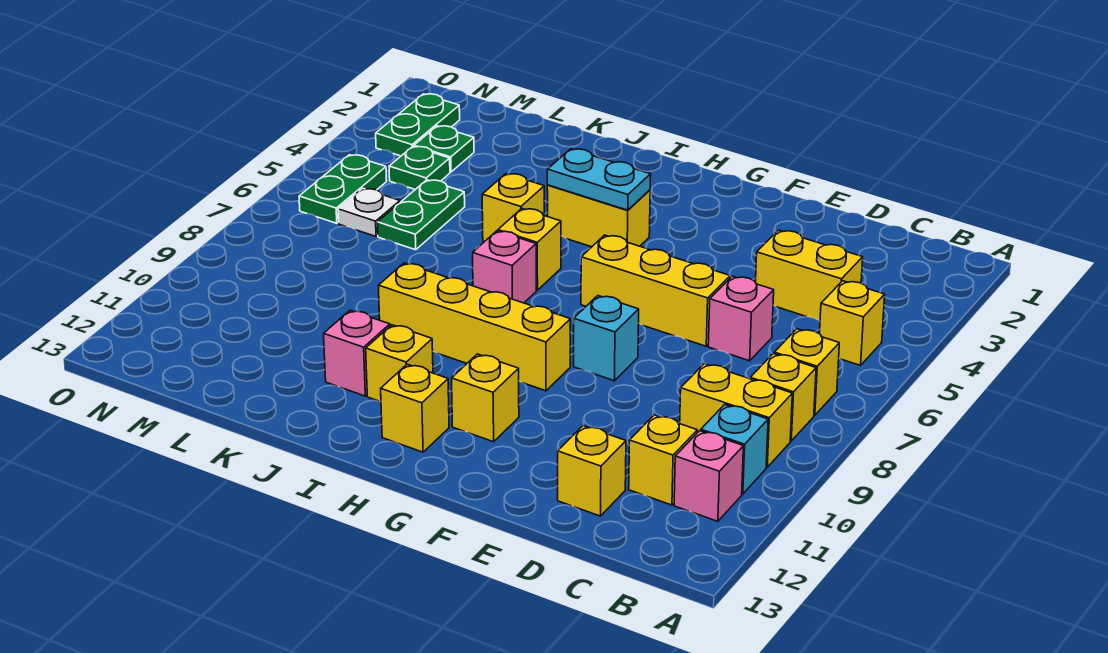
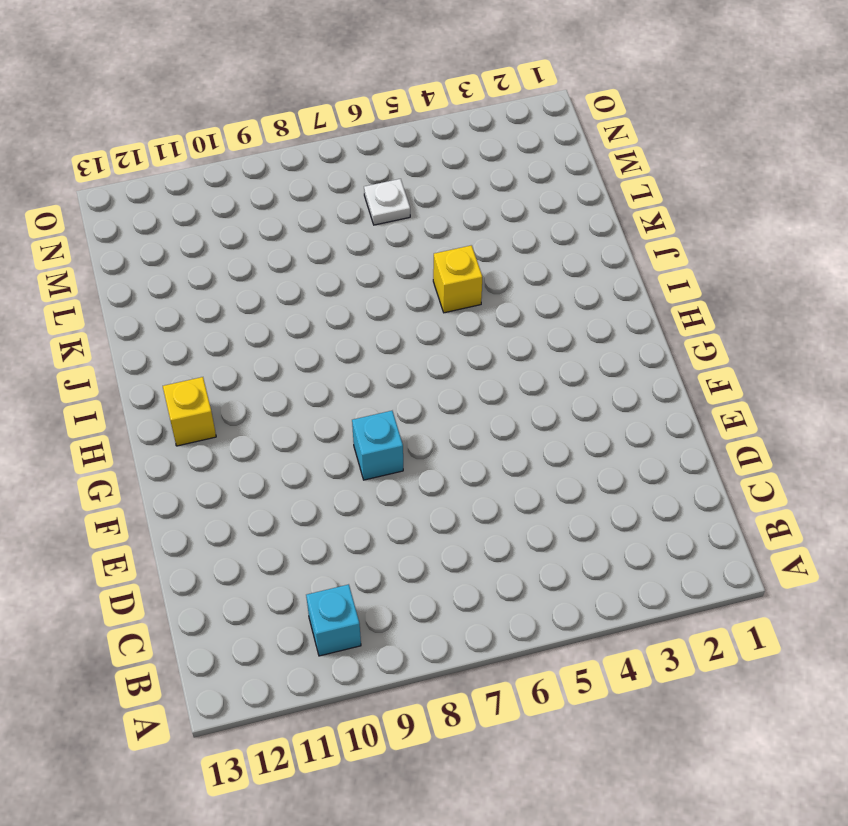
none -> yellow 1x1 brick [820,281,885,365]
none -> yellow 1x1 brick [774,329,839,415]
none -> yellow 1x1 brick [750,354,816,441]

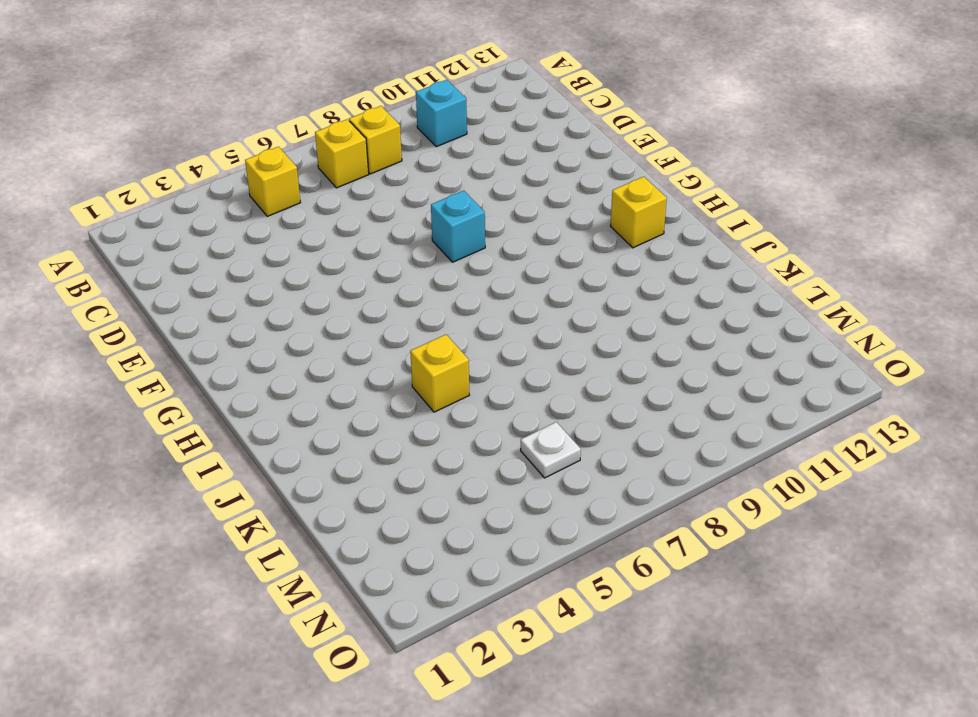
none -> yellow 1x2 brick [680,364,792,467]
none -> pink 1x1 brick [674,431,743,521]
none -> yellow 1x2 brick [756,230,863,321]

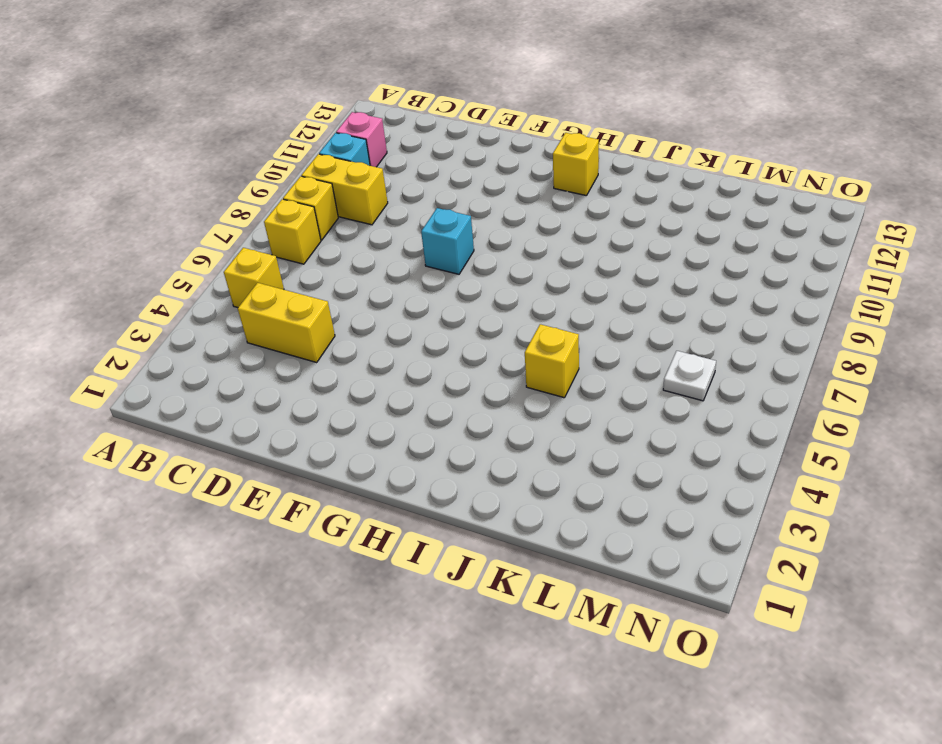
none -> yellow 1x1 brick [629,415,697,505]
none -> pink 1x1 brick [708,276,774,361]
none -> yellow 1x1 brick [558,426,626,516]

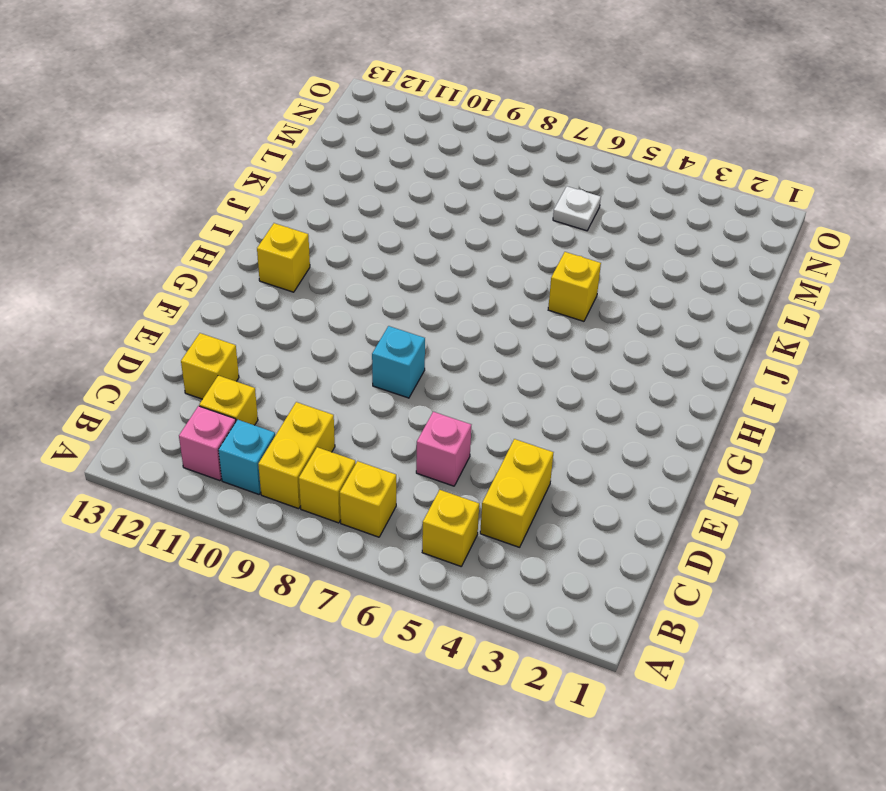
none -> yellow 1x3 brick [581,235,730,346]
none -> yellow 1x4 brick [378,263,570,391]
none -> yellow 1x1 brick [452,354,519,442]

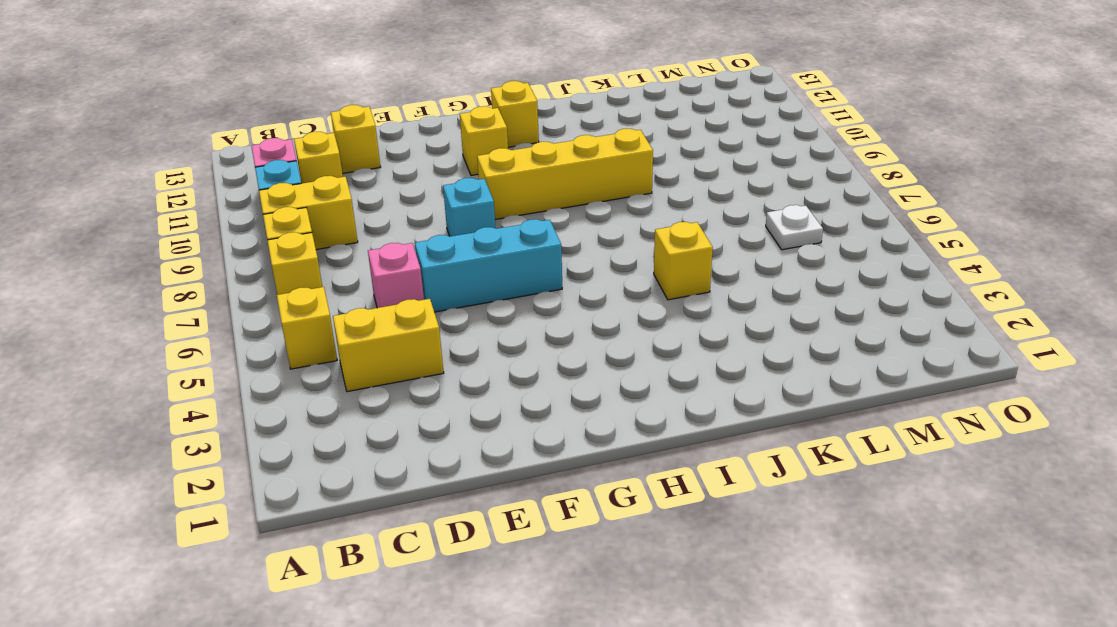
cyan 1x3 brick [415,219,562,312] -> yellow 1x3 brick [581,235,730,346]
none -> yellow 1x2 brick [547,185,650,247]
none -> yellow 1x1 brick [498,209,561,290]
none -> pink 1x1 brick [473,231,536,303]

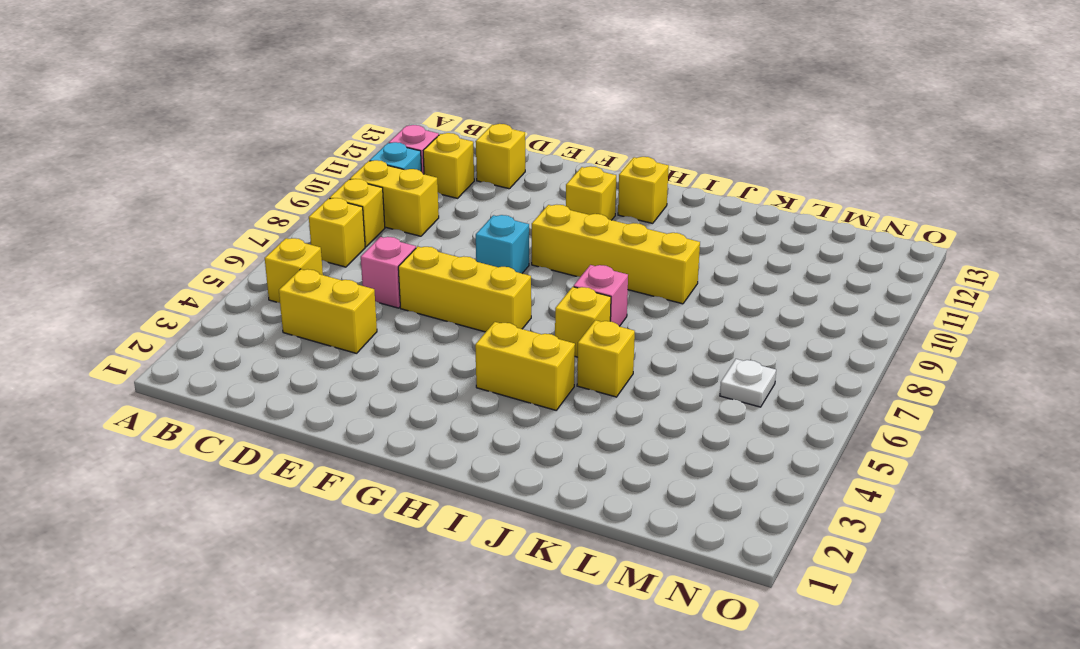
none -> yellow 1x1 brick [366,325,433,402]
none -> pink 1x1 brick [324,310,390,396]
none -> green 1x2 plate [378,180,465,250]

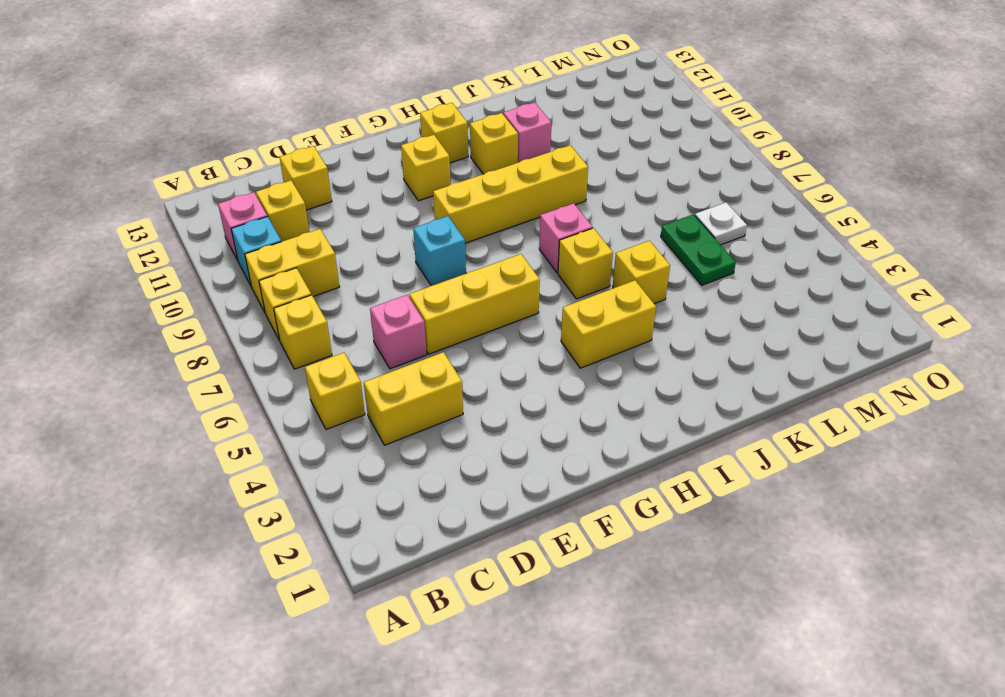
none -> green 1x1 plate [414,126,474,172]
none -> green 1x1 plate [389,146,450,189]
none -> green 1x2 plate [376,94,460,156]

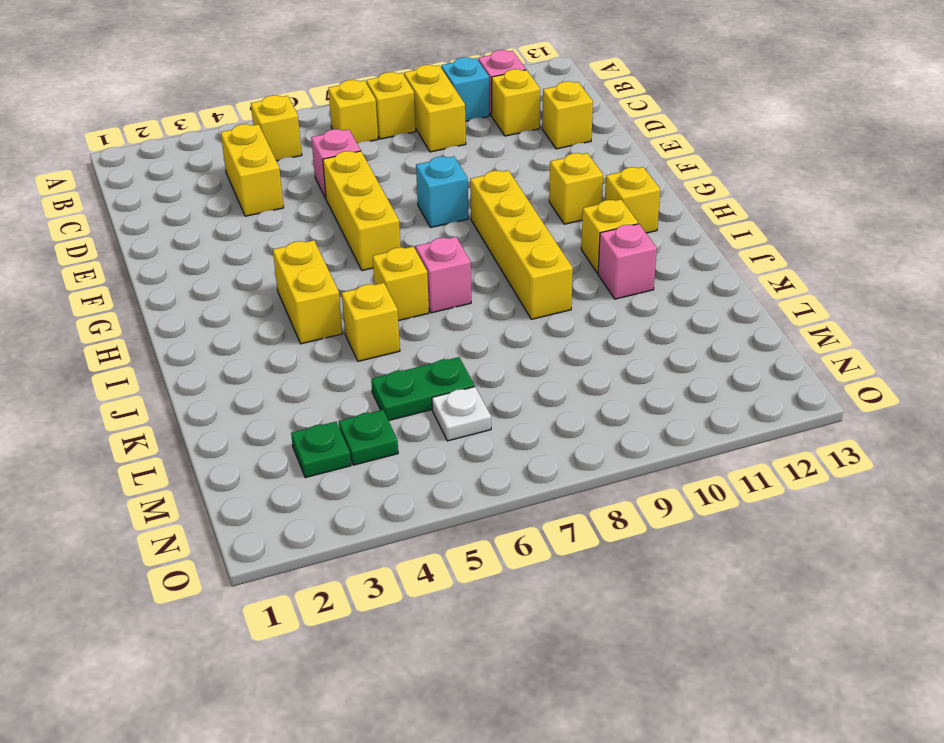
none -> green 1x2 plate [376,94,460,156]
none -> green 1x2 plate [299,155,387,223]
none -> cyan 1x2 plate [547,149,651,210]

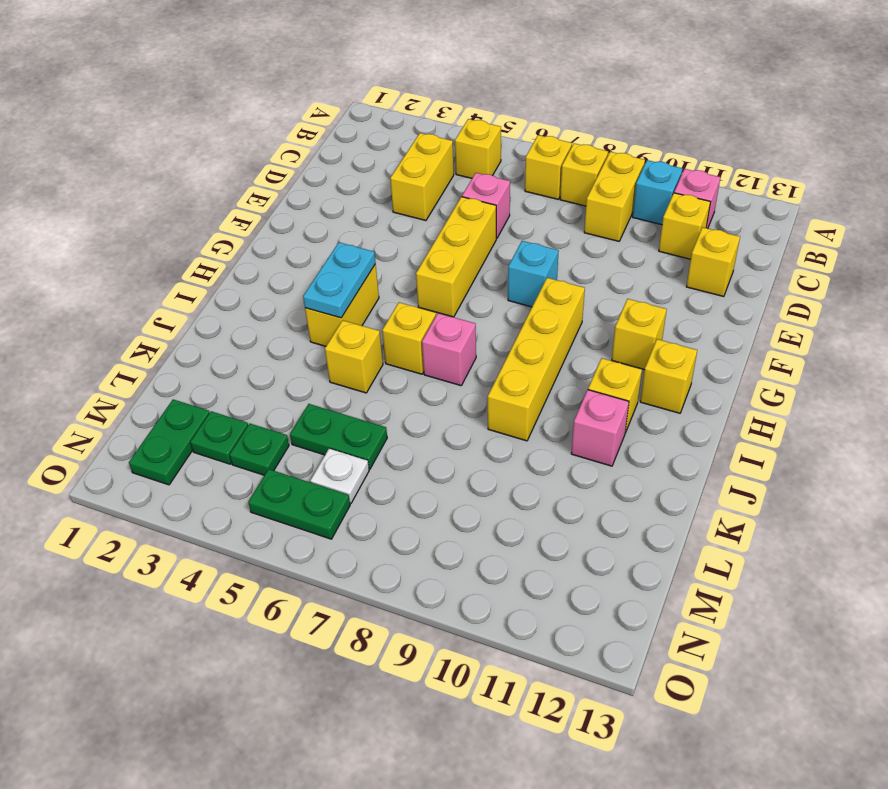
green 1x2 plate [129,399,210,485] -> green 1x2 plate turned to [376,94,460,156]

